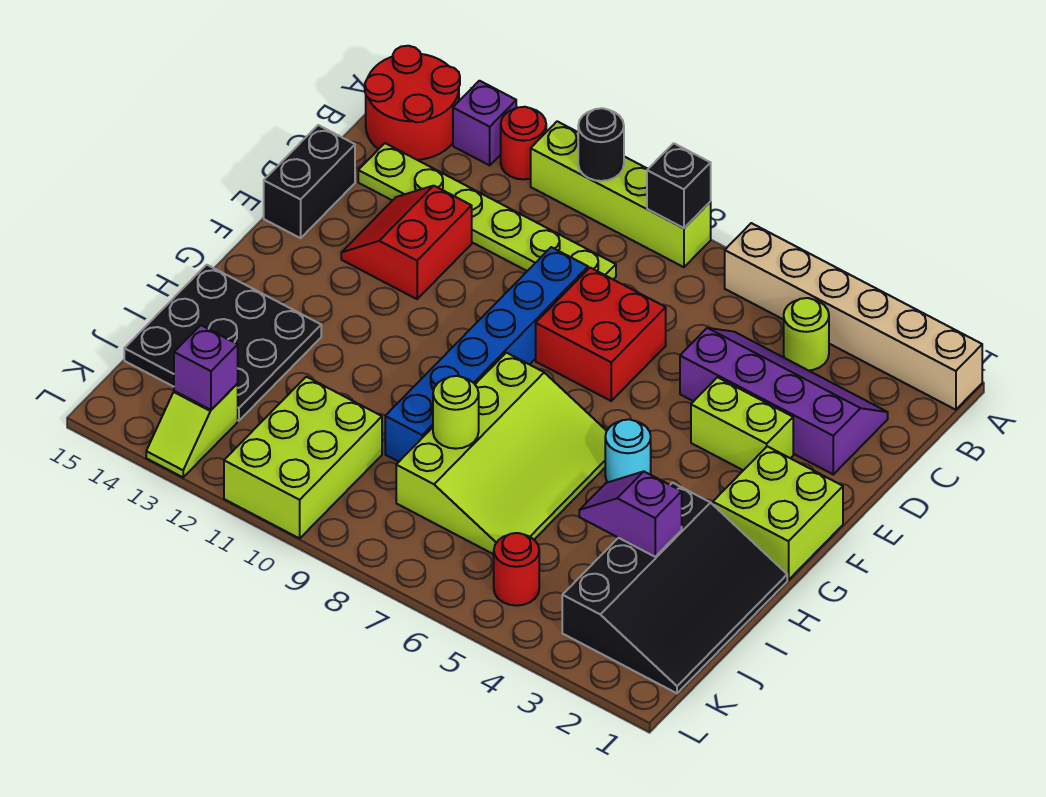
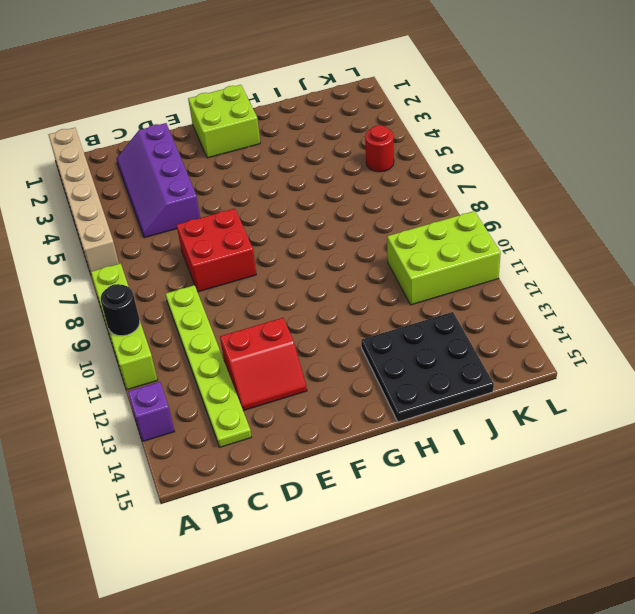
none -> red 1x1 round brick [501,107,546,179]
none -> red 2x2 round brick [365,46,460,160]
none -> lime 1x1 round brick [784,298,829,370]

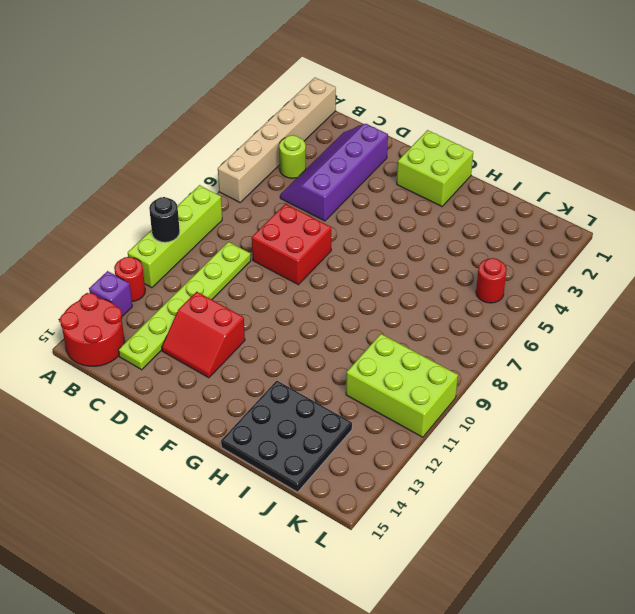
none -> blue 1x6 brick [385,247,588,462]
none -> black 1x2 brick [264,125,355,238]
none -> lime 1x2 brick [691,377,793,470]

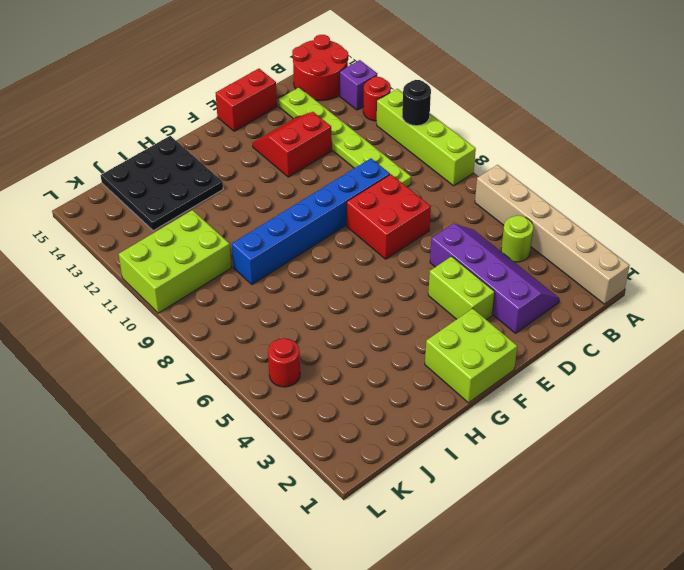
red 1x2 brick [216,69,277,131] -> black 1x2 brick [264,125,355,238]
none -> cyan 1x1 round brick [605,419,651,482]
none -> lime 3x4 slope [396,353,607,554]
none -> black 3x4 slope [562,483,787,693]

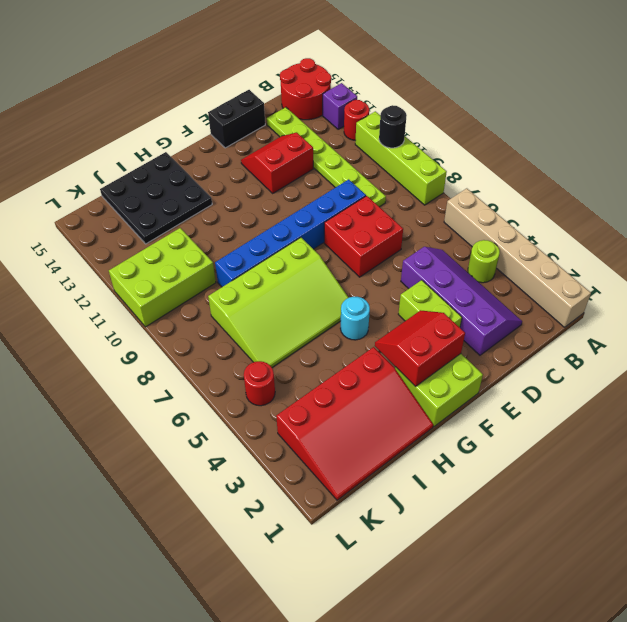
red 2x2 slope [375,310,465,387] -> none
red 3x4 slope [276,347,433,500] -> black 3x4 slope [562,483,787,693]
none -> lime 1x2 slope [146,384,238,477]
none -> black 1x1 brick [647,143,711,228]
none -> purple 1x2 slope [579,472,682,557]

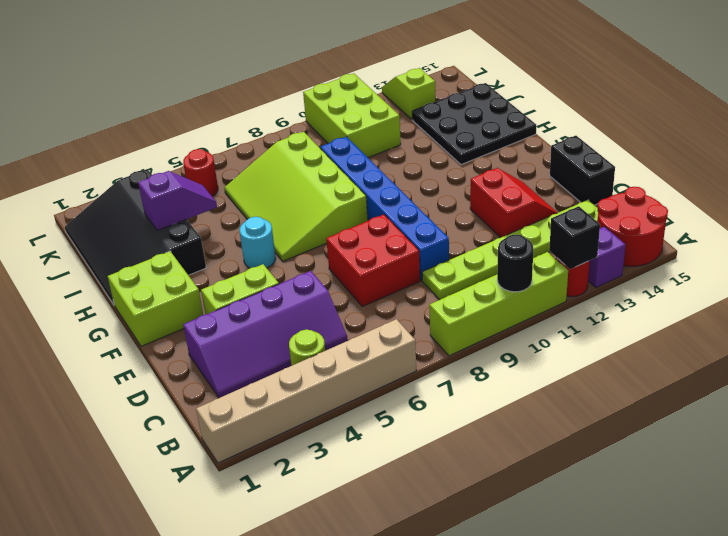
black 1x1 brick [549,206,600,269] -> black 1x1 brick moved to [647,143,711,228]
none -> lime 1x1 round brick [433,376,479,449]
none -> purple 1x1 brick [174,325,238,410]

